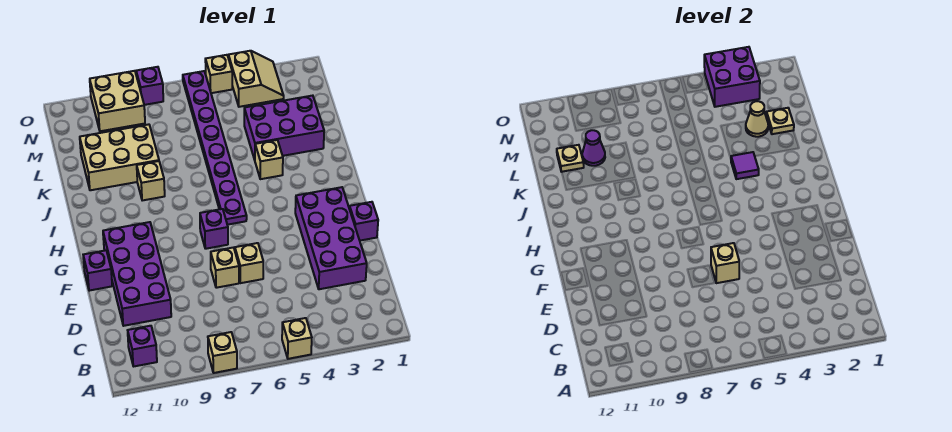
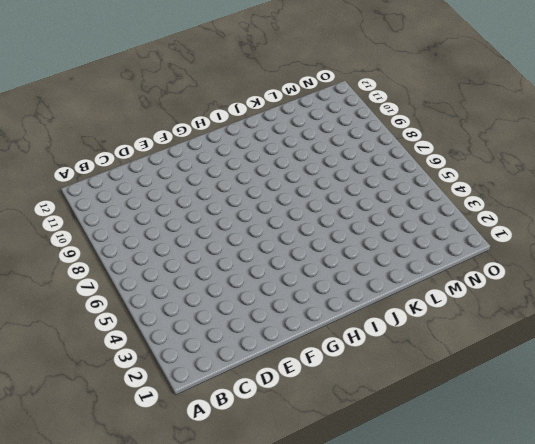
none -> tan 1x1 brick [282,318,312,359]
none -> tan 1x1 brick [208,332,237,373]
none -> purple 1x1 brick [128,326,157,366]

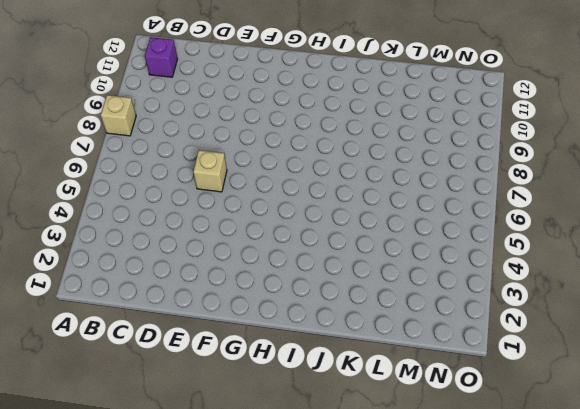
none -> tan 1x1 brick [282,318,312,359]
none -> purple 2x4 brick [295,187,367,289]
none -> purple 2x4 brick [103,222,171,326]

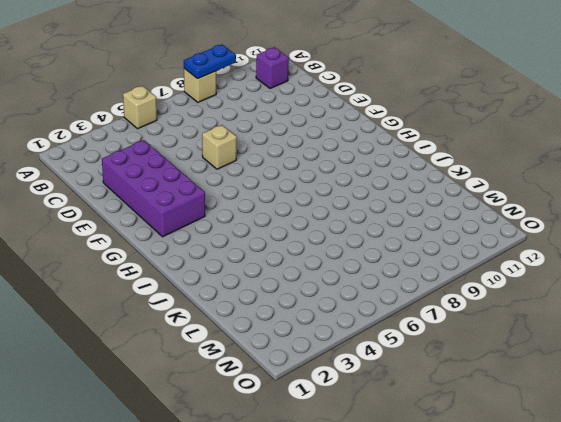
blue 1x2 plate [184,44,236,79] -> none
none -> purple 2x4 brick [103,222,171,326]
none -> tan 1x1 brick [211,248,239,288]
none -> purple 1x1 brick [349,202,378,241]

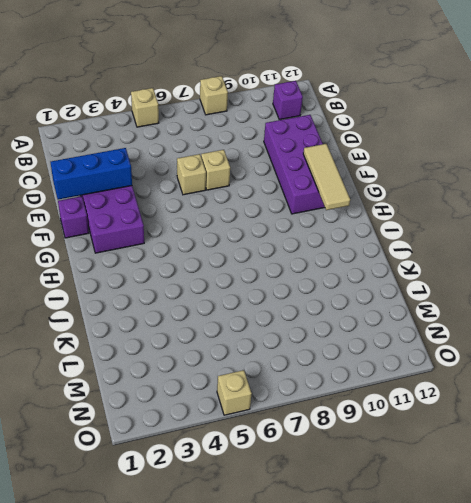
blue 1x3 brick [51,148,132,199] -> none
tan 1x3 tile [303,144,350,210] -> none
none -> purple 1x1 brick [83,250,112,291]
none -> purple 1x1 brick [200,209,228,249]
none -> purple 1x8 plate [183,71,247,225]

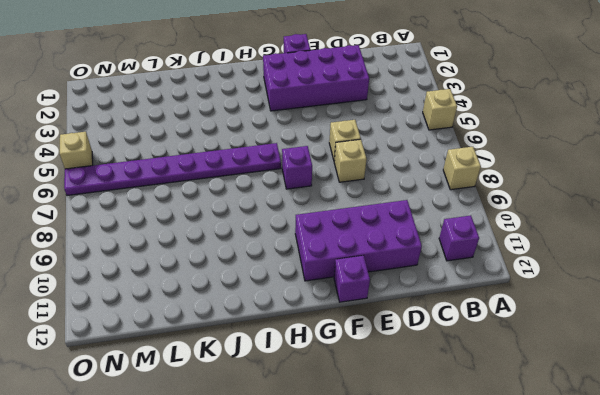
none -> tan 1x1 brick [255,140,283,179]
none -> tan 1x1 brick [137,161,165,201]
none -> purple 2x3 brick [244,96,324,160]

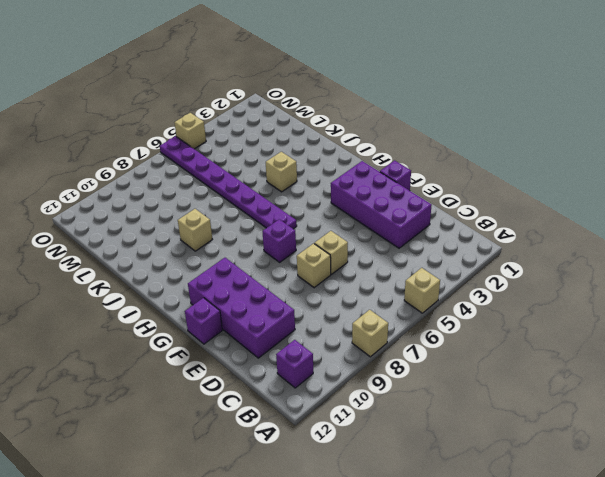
none -> purple 2x3 brick [244,96,324,160]
none -> tan 2x3 brick [80,124,159,190]
none -> tan 2x2 slope [228,51,284,107]

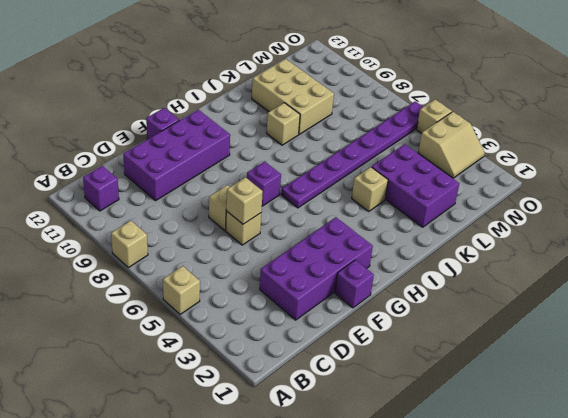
none -> tan 2x2 brick [90,71,145,131]
none -> purple 1x1 brick [136,67,163,105]
none -> purple 1x1 tile [731,152,759,179]

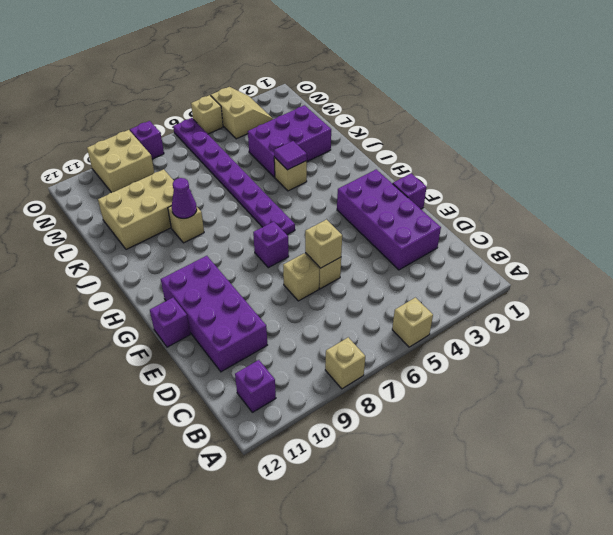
purple 1x1 cone [172,178,197,218] -> purple 1x1 cone moved to [582,130,605,166]
none -> tan 1x1 plate [766,108,794,134]
none -> tan 1x1 cone [746,101,768,137]
none -> tan 1x1 plate [557,145,584,172]

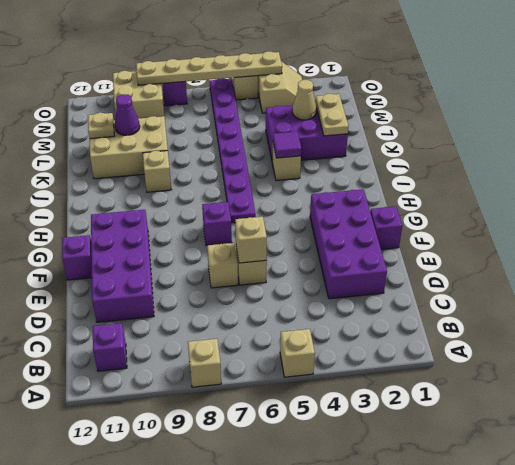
tan 1x2 plate [315,94,349,136] -> tan 1x1 plate [766,108,794,134]
tan 1x6 plate [136,51,282,85] -> purple 2x2 brick [704,47,760,107]

